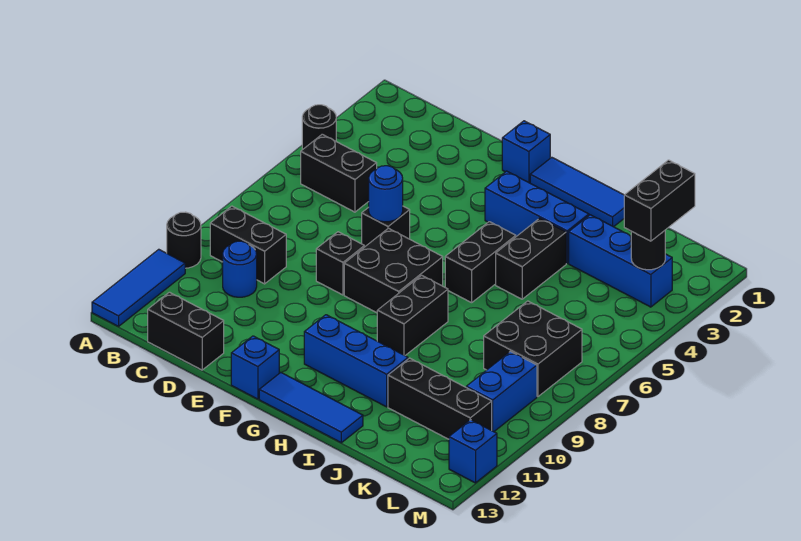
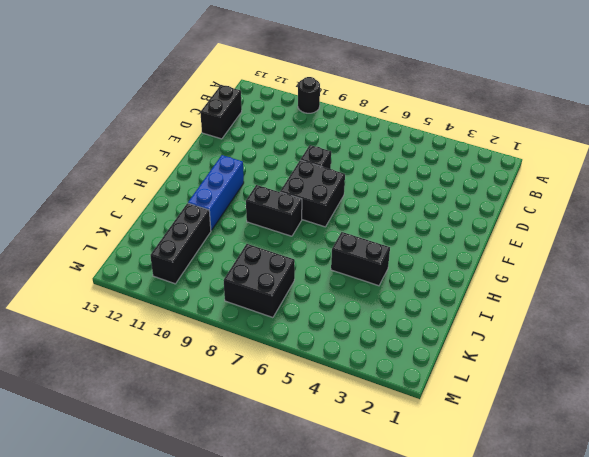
none -> black 1x1 round brick [302,105,336,150]
none -> blue 1x3 tile [92,249,185,326]
none -> black 1x2 brick [301,134,377,212]

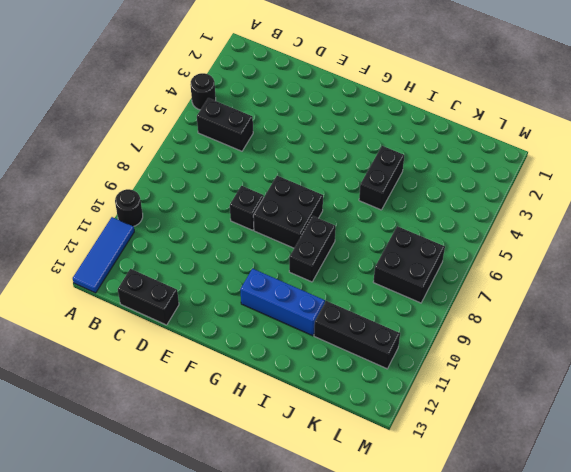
none -> black 1x2 brick [210,206,286,284]
none -> blue 1x1 round brick [223,241,257,297]
none -> black 1x1 brick [362,206,410,247]

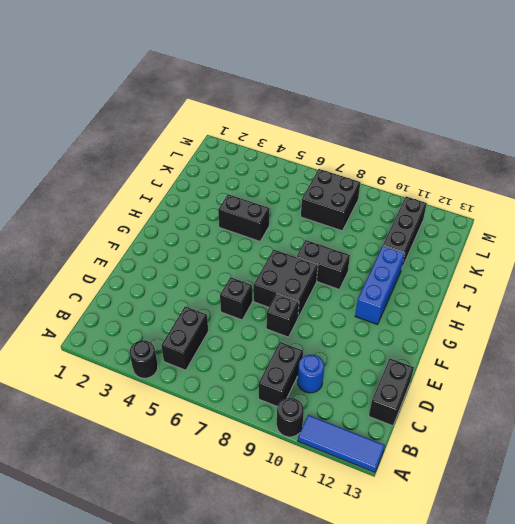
none -> blue 1x1 brick [502,121,550,183]
none -> blue 1x1 brick [231,336,279,399]
none -> blue 1x3 tile [530,157,624,227]

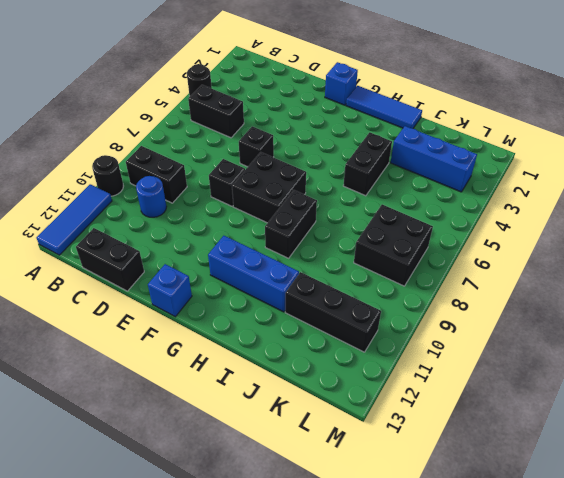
none -> blue 1x3 brick [485,171,589,263]
none -> blue 1x3 tile [259,372,363,443]
none -> black 1x2 brick [445,222,516,303]

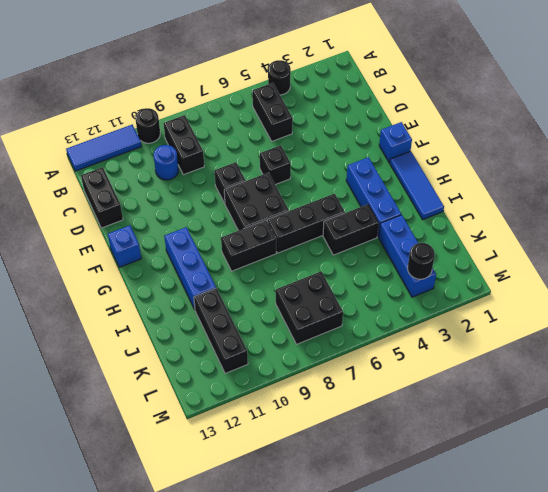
black 1x3 brick [267,194,345,253] -> black 1x2 brick [445,222,516,303]
none -> blue 1x3 tile [259,372,363,443]
none -> blue 1x2 brick [466,351,537,432]
none -> blue 1x1 brick [449,420,497,483]

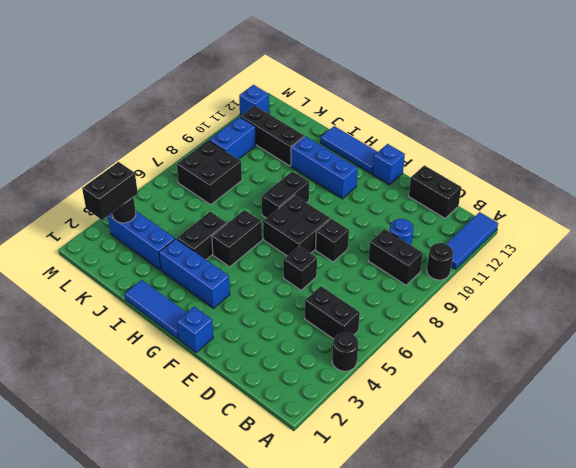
none -> blue 1x1 round brick [369,166,403,222]

